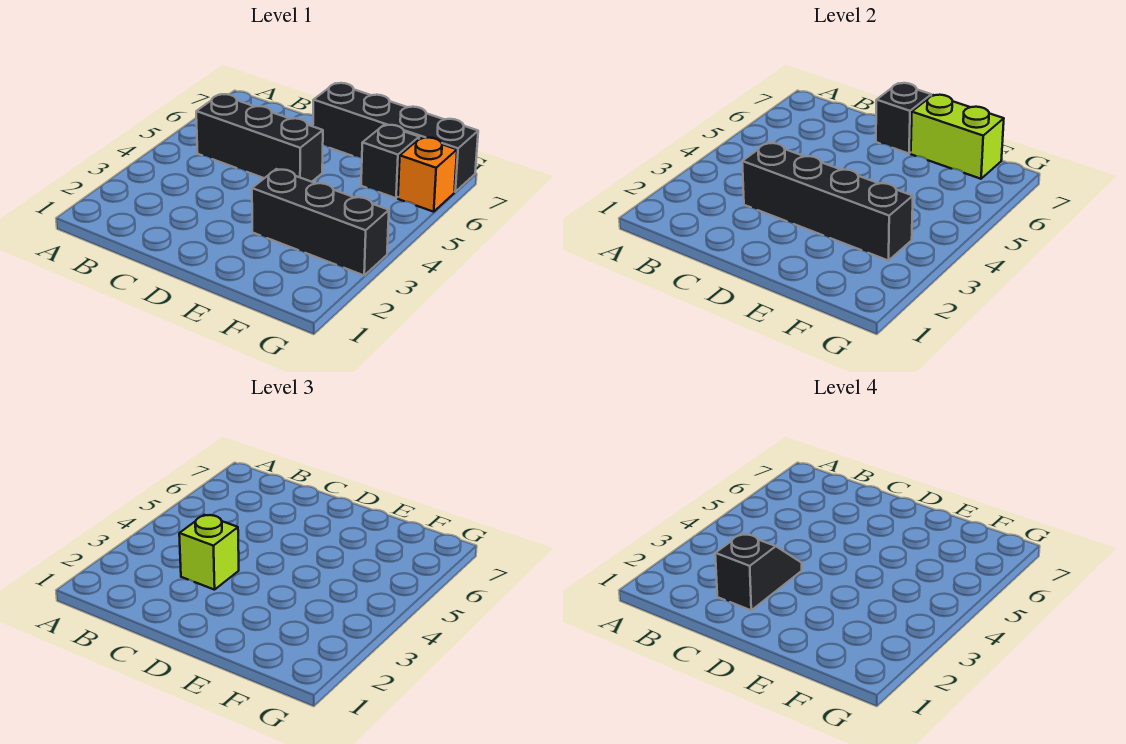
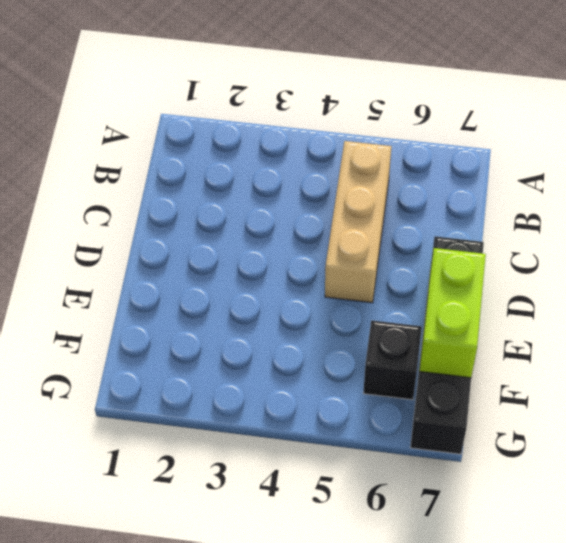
tan 1x3 brick [325,141,392,303] -> black 1x3 brick [196,94,323,182]
none -> black 1x3 brick [252,169,389,275]
none -> orange 1x1 brick [398,137,457,212]

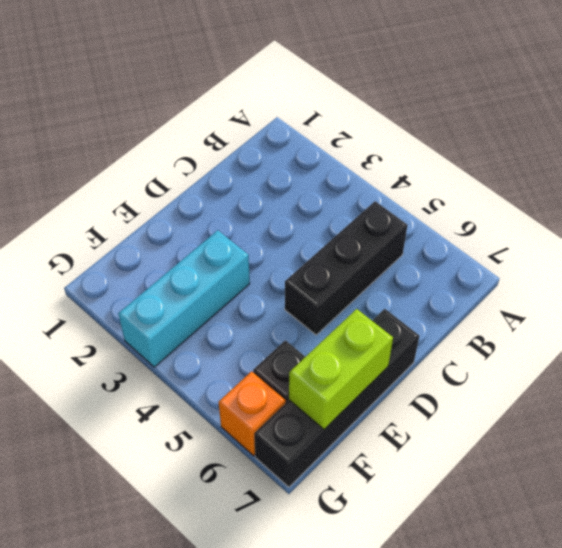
cyan 1x3 brick [118,230,250,367] -> black 1x3 brick [252,169,389,275]
none -> black 1x4 brick [742,143,913,261]
none -> black 1x1 brick [876,83,931,153]

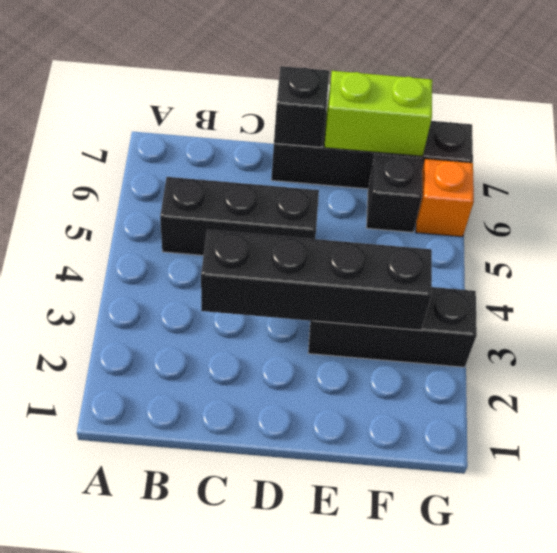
none -> lime 1x1 brick [179,515,239,590]
none -> black 1x2 slope [715,534,802,610]

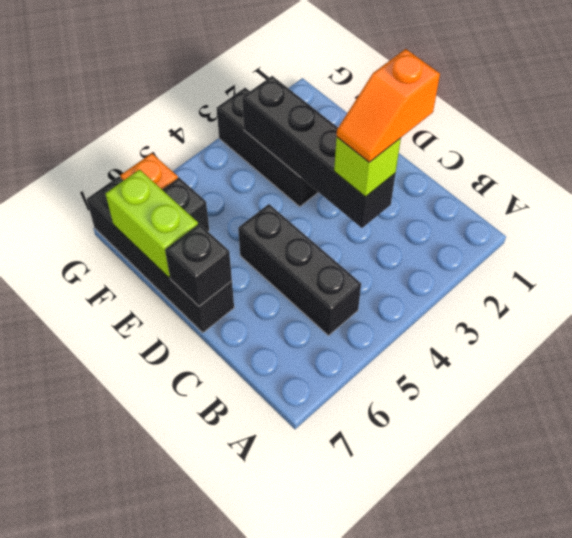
orange 1x2 slope [337,49,440,162] -> black 1x2 slope [715,534,802,610]

